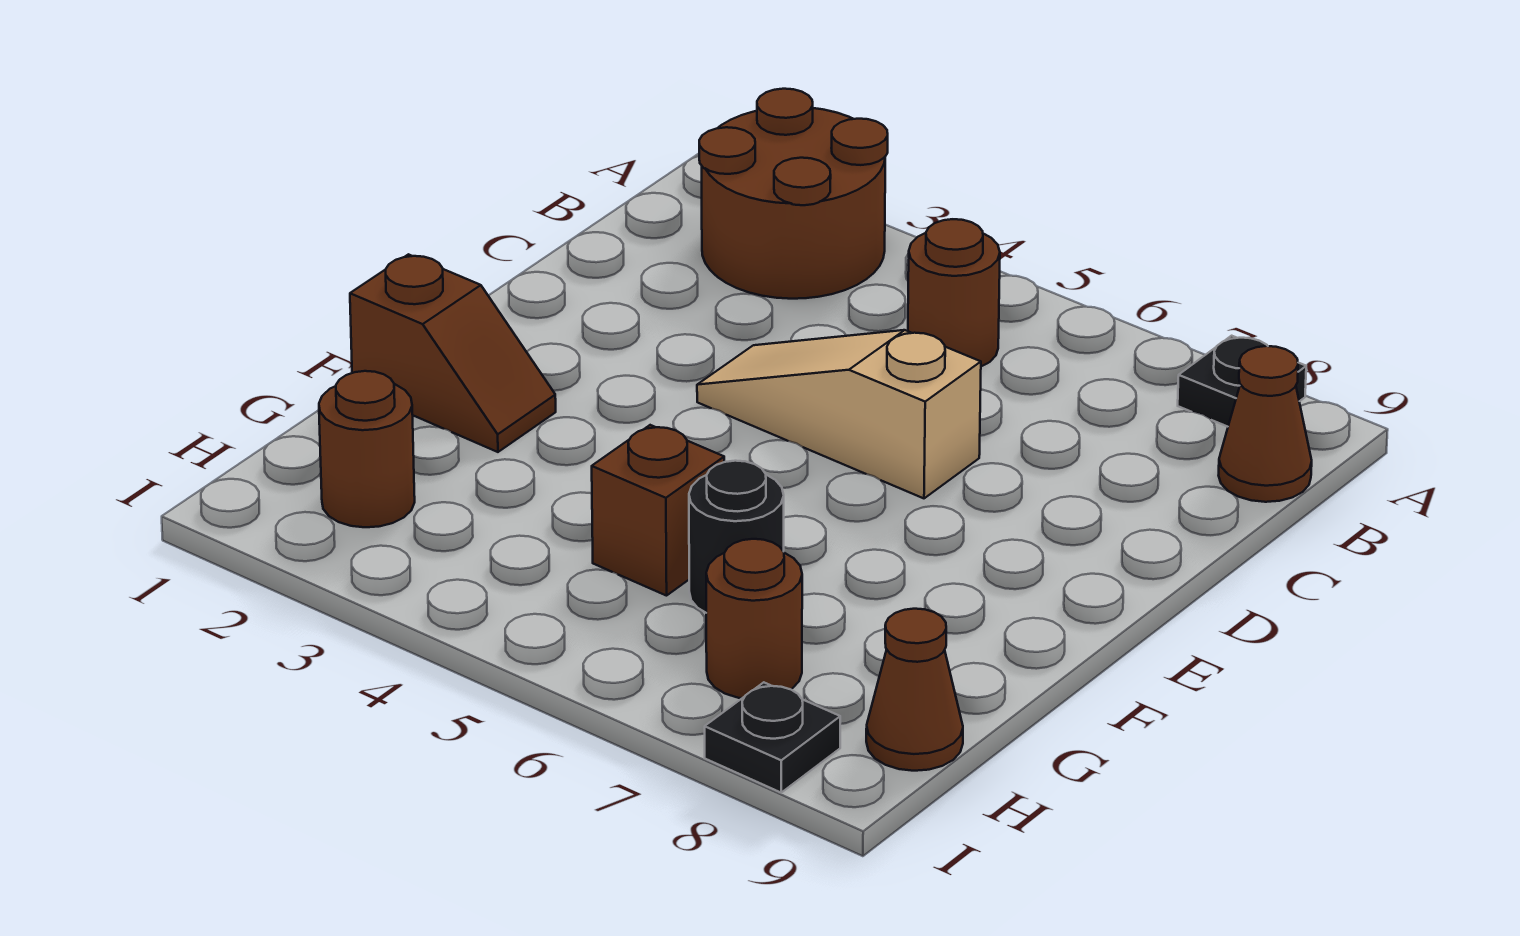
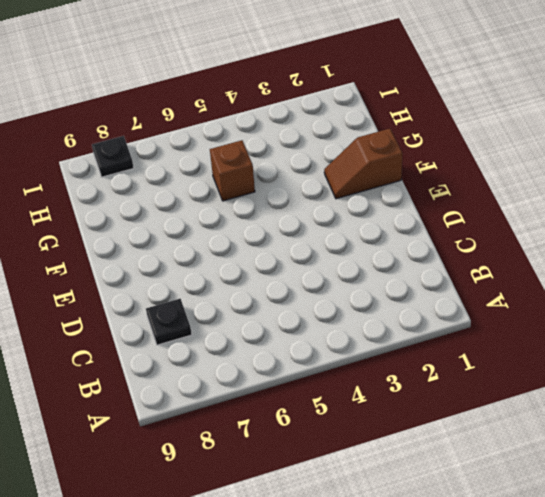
black 1x1 plate [146,299,192,345] -> black 1x1 plate moved to [1178,336,1306,427]
none -> brown 2x2 round brick [699,89,888,299]
none -> brown 1x1 round brick [908,219,1000,366]
none -> brown 1x1 cone [1219,346,1312,502]

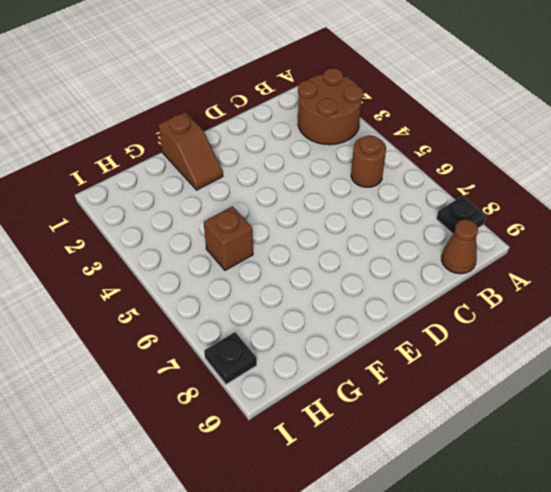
none -> tan 1x3 slope [697,330,981,498]
none -> black 1x1 round brick [689,461,784,613]
none -> brown 1x1 round brick [319,371,415,527]

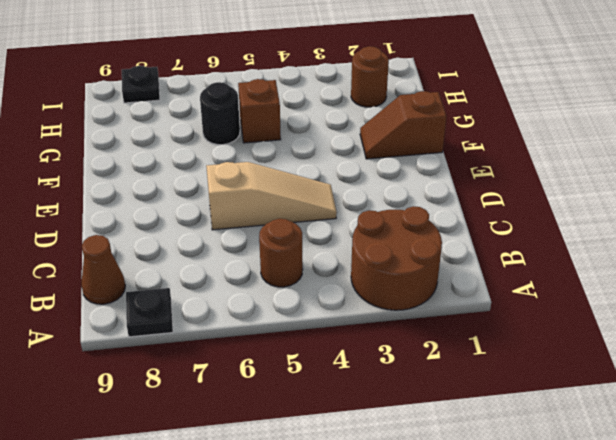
none -> brown 1x1 round brick [706,539,802,698]
none -> brown 1x1 cone [866,609,963,771]

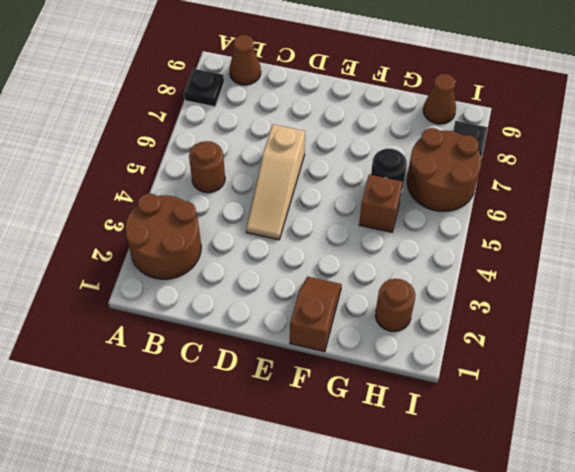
brown 2x2 round brick [407,128,482,211] -> brown 1x1 round brick [706,539,802,698]

